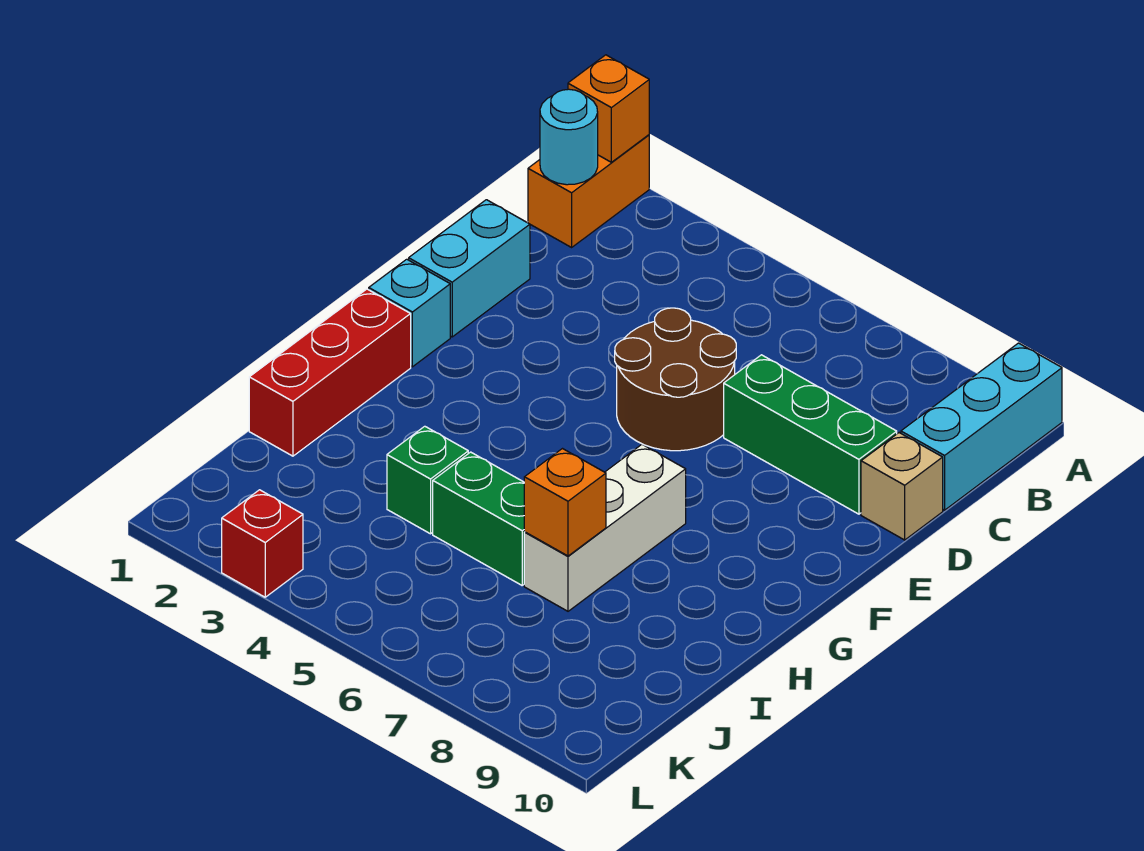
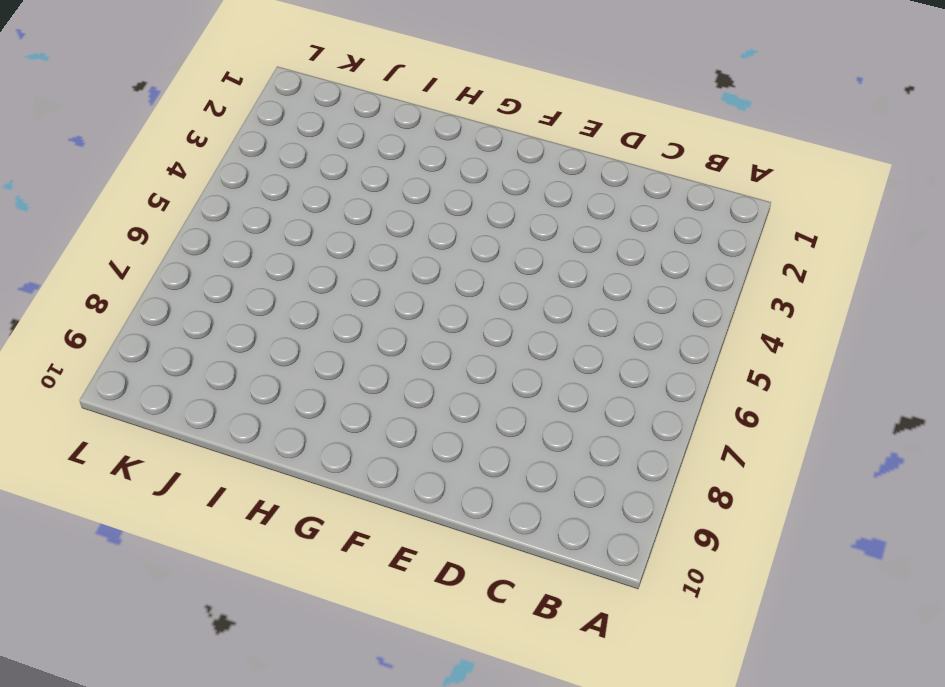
none -> orange 1x2 brick [528,135,649,247]
none -> cyan 1x3 brick [901,343,1062,510]
none -> cyan 1x2 brick [409,200,530,337]

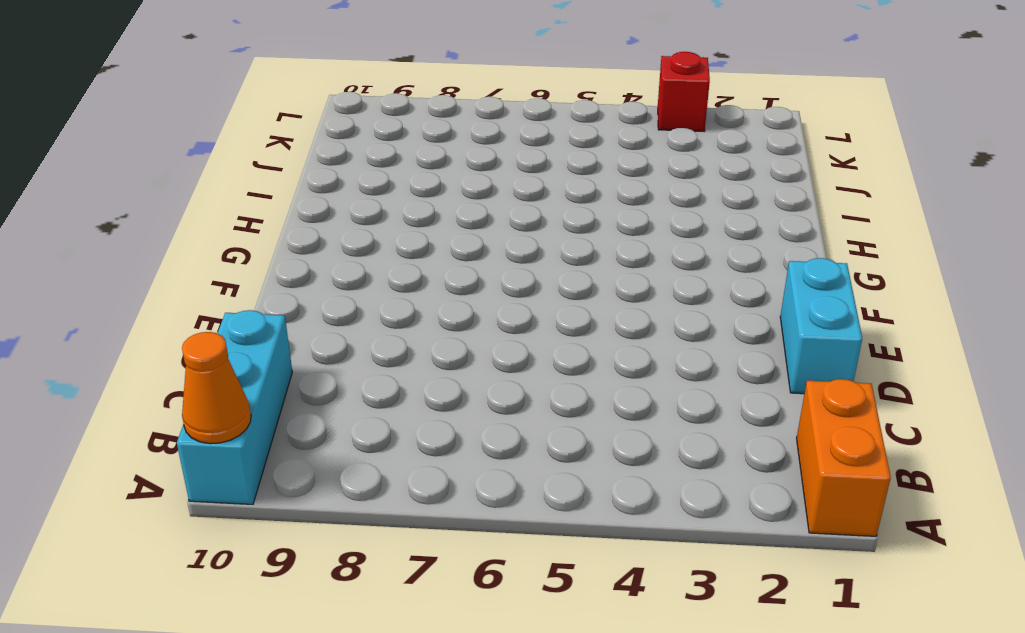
orange 1x1 cone [182,332,251,444] -> none
none -> brown 2x2 round brick [615,308,736,451]
none -> green 1x3 brick [724,355,897,514]
none -> tan 1x1 brick [861,433,943,540]

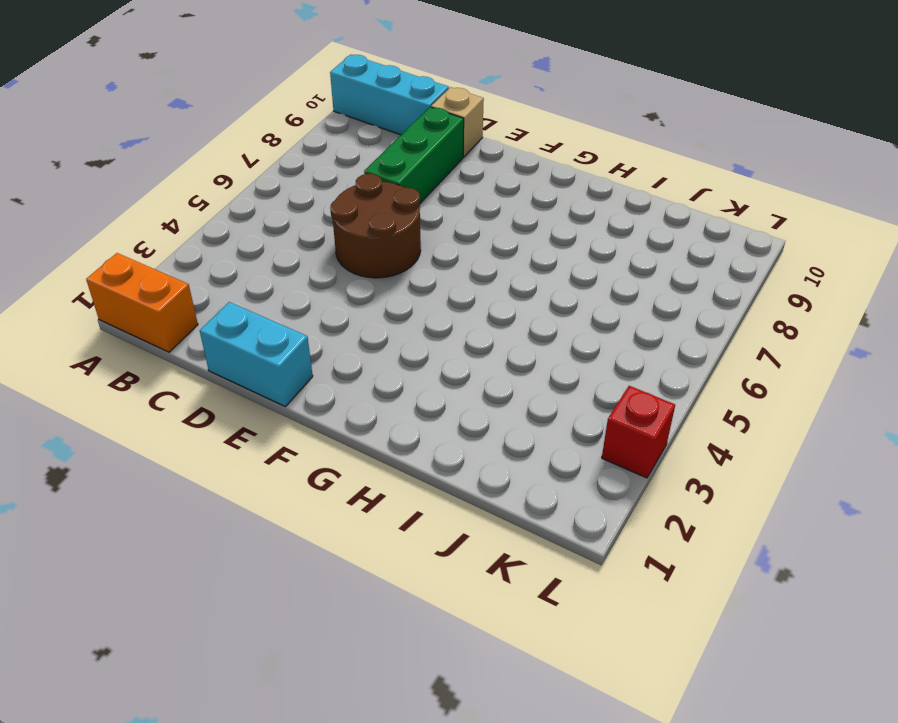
none -> cyan 1x1 brick [369,259,450,367]
none -> red 1x3 brick [249,289,411,456]
none -> white 1x3 brick [524,444,686,611]

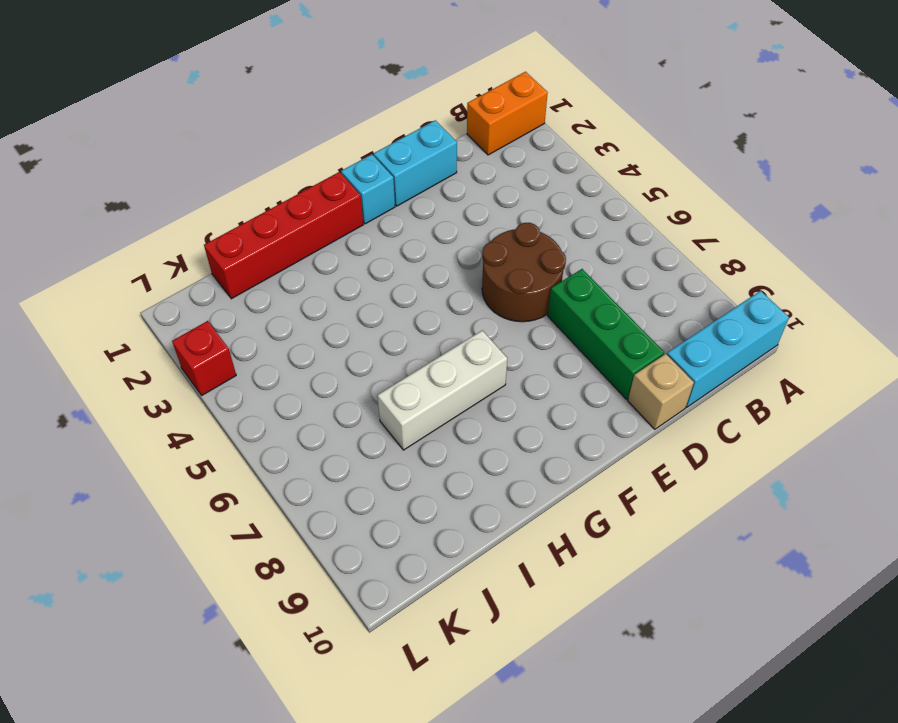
red 1x4 brick [204,172,363,299] -> red 1x3 brick [249,289,411,456]
none -> green 1x1 brick [387,426,468,534]
none -> green 1x2 brick [433,452,525,585]
none -> orange 1x1 brick [568,55,649,162]

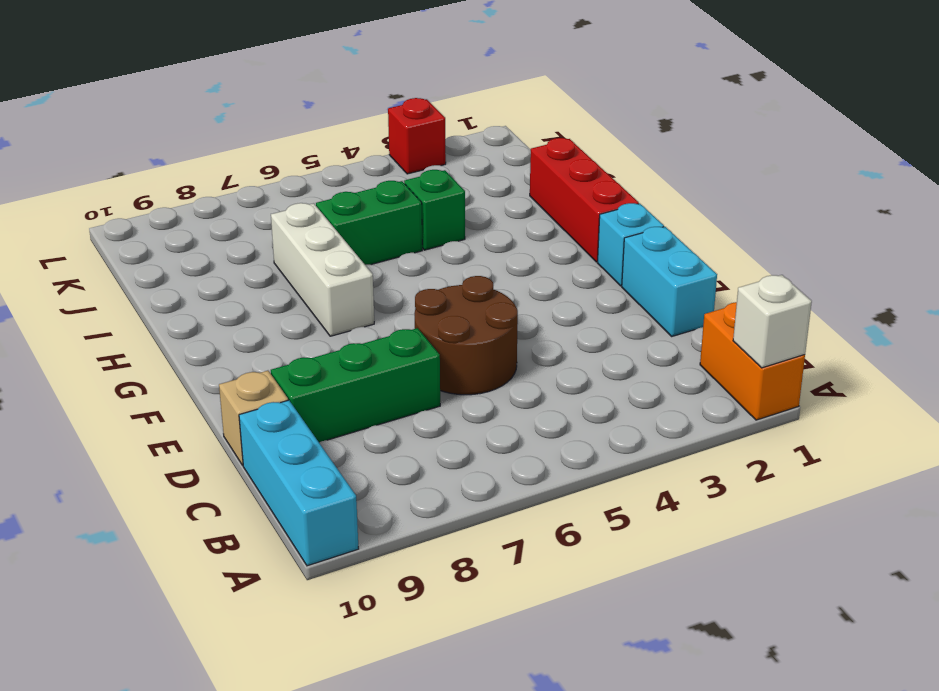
white 1x1 brick [733,275,812,368] -> orange 1x1 brick [568,55,649,162]
none -> cyan 1x1 round brick [540,89,598,185]
none -> orange 1x1 brick [524,449,606,556]

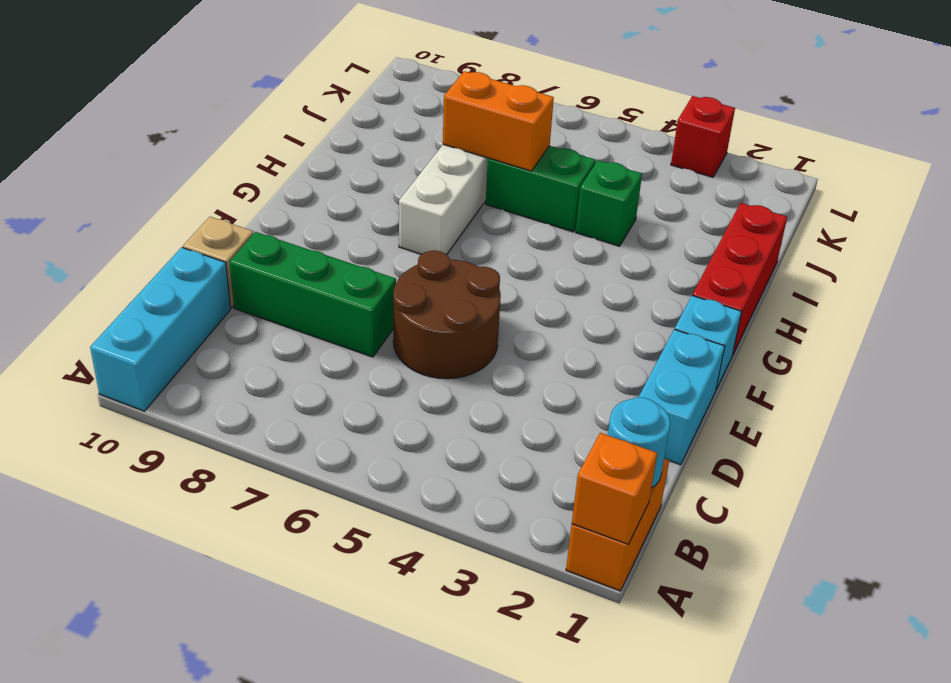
orange 1x2 brick [443,71,554,171] -> orange 1x1 brick [524,449,606,556]

